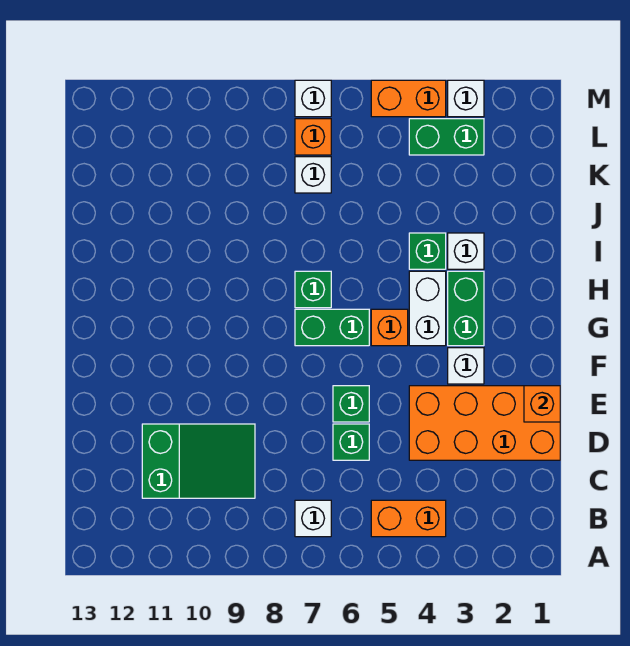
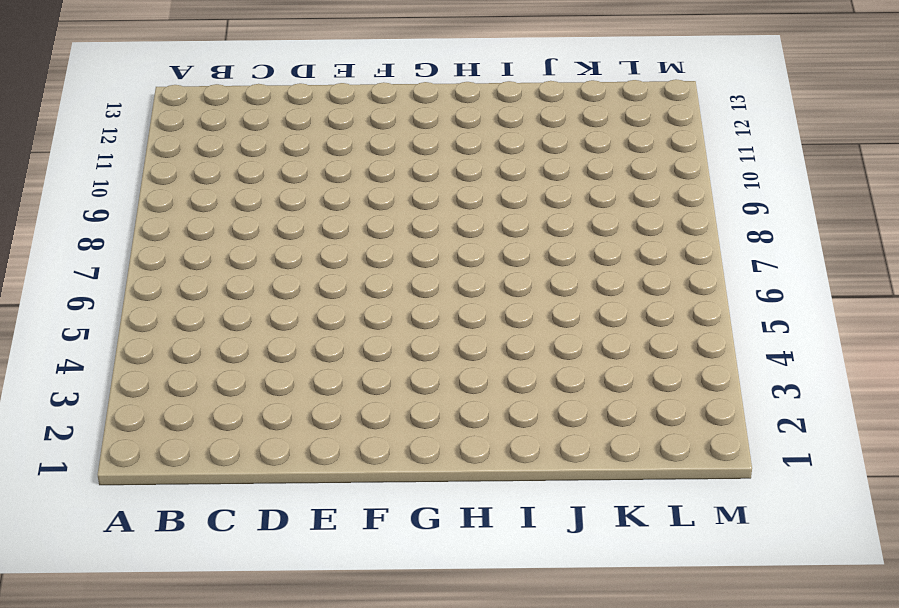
none -> orange 1x2 brick [371,500,446,537]
none -> white 1x1 brick [295,500,331,537]
none -> green 2x3 slope [142,424,255,498]

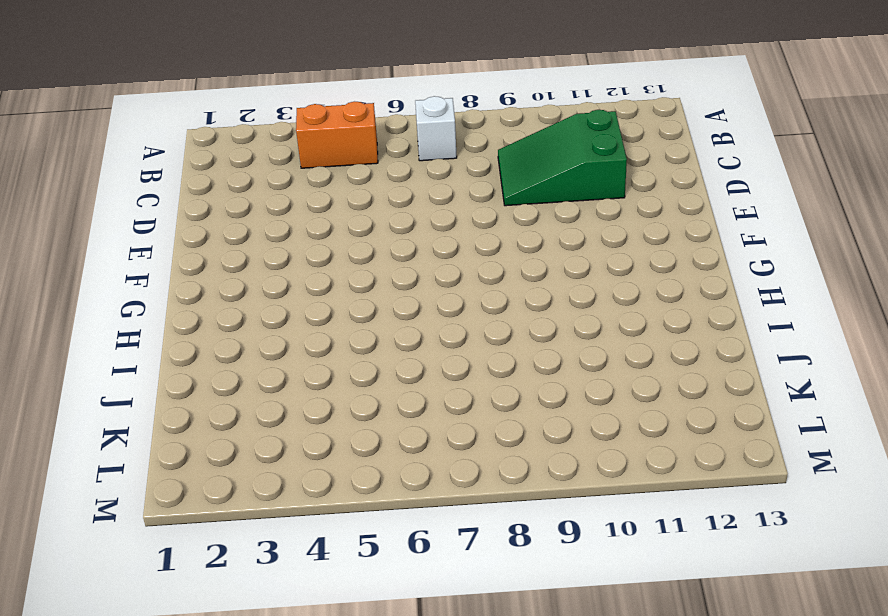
none -> orange 2x4 brick [409,386,560,460]
none -> green 1x1 brick [333,424,369,460]
none -> green 1x1 brick [333,386,369,422]

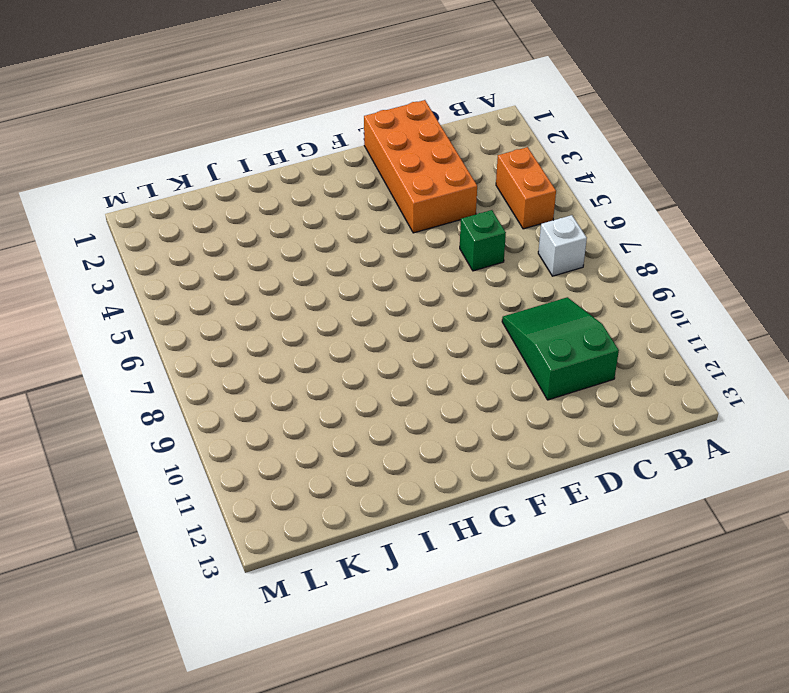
none -> green 1x1 brick [333,386,369,422]
none -> white 1x1 brick [448,348,484,384]
none -> green 1x2 brick [448,271,484,346]

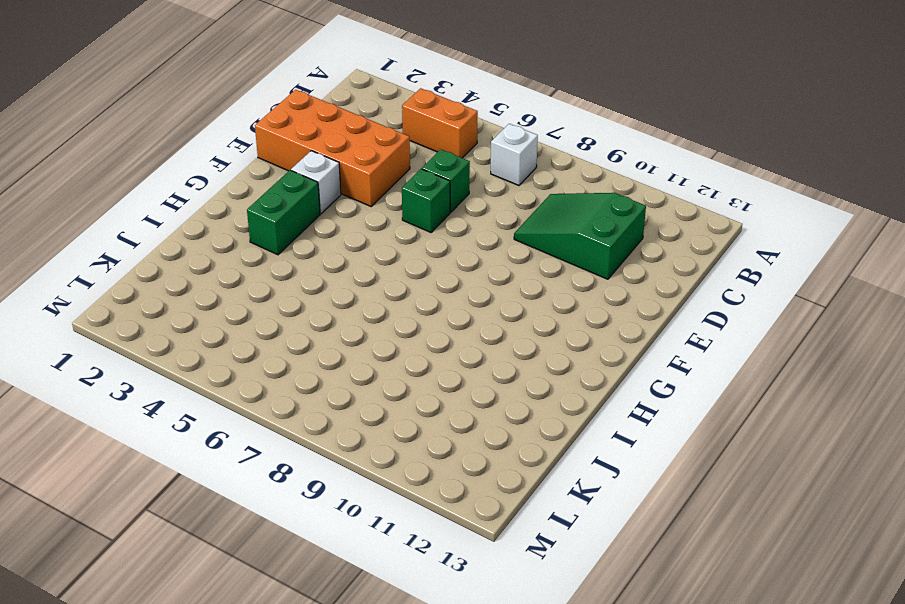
none -> white 1x2 brick [409,271,446,346]
none -> orange 1x1 brick [371,309,408,346]
none -> green 1x2 brick [295,309,369,346]

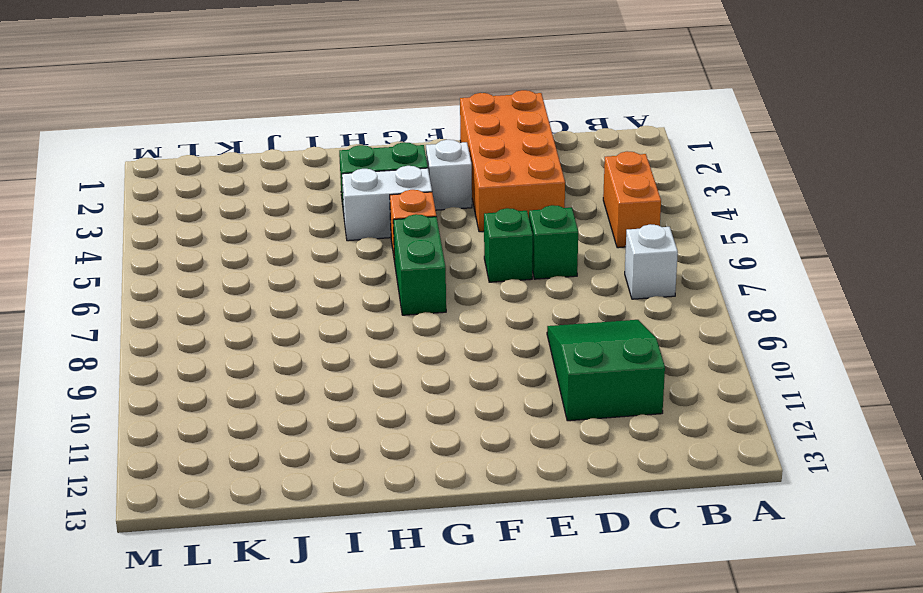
none -> green 1x1 brick [295,271,331,308]
none -> white 1x1 brick [448,233,484,269]
none -> green 1x1 brick [409,233,446,269]

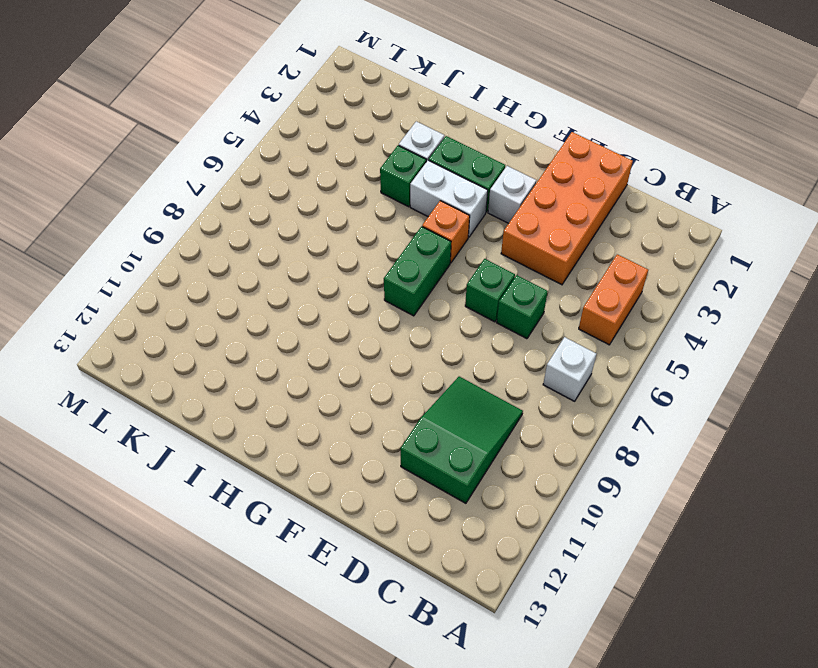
none -> green 1x1 brick [295,271,331,308]
none -> white 1x1 brick [295,157,331,193]
none -> green 1x2 brick [409,119,484,155]

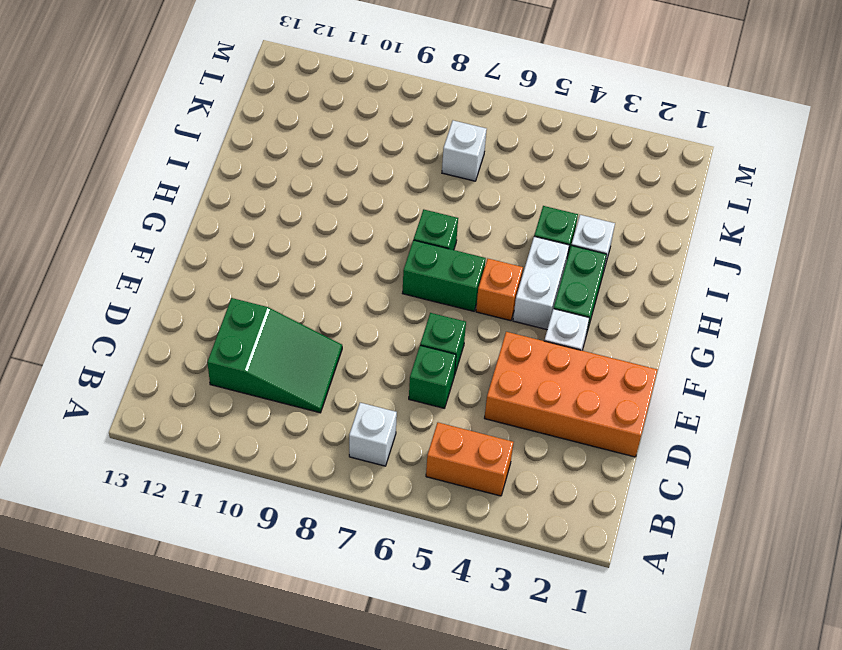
none -> green 1x2 brick [409,119,484,155]
none -> orange 1x1 brick [295,119,331,155]
none -> white 1x1 brick [448,80,484,117]

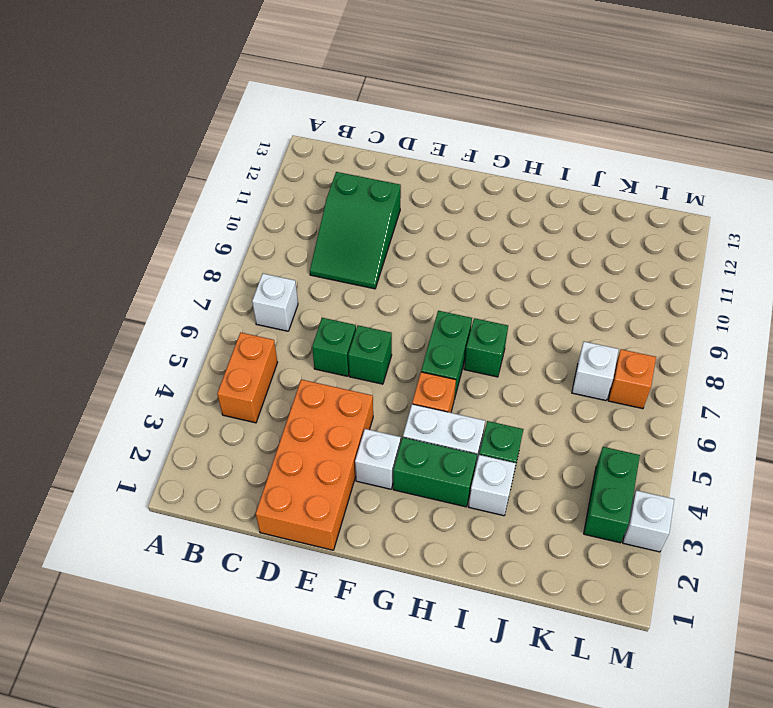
none -> orange 1x2 brick [371,80,446,117]
none -> white 1x1 brick [295,80,331,117]
none -> orange 1x1 brick [524,386,560,422]

